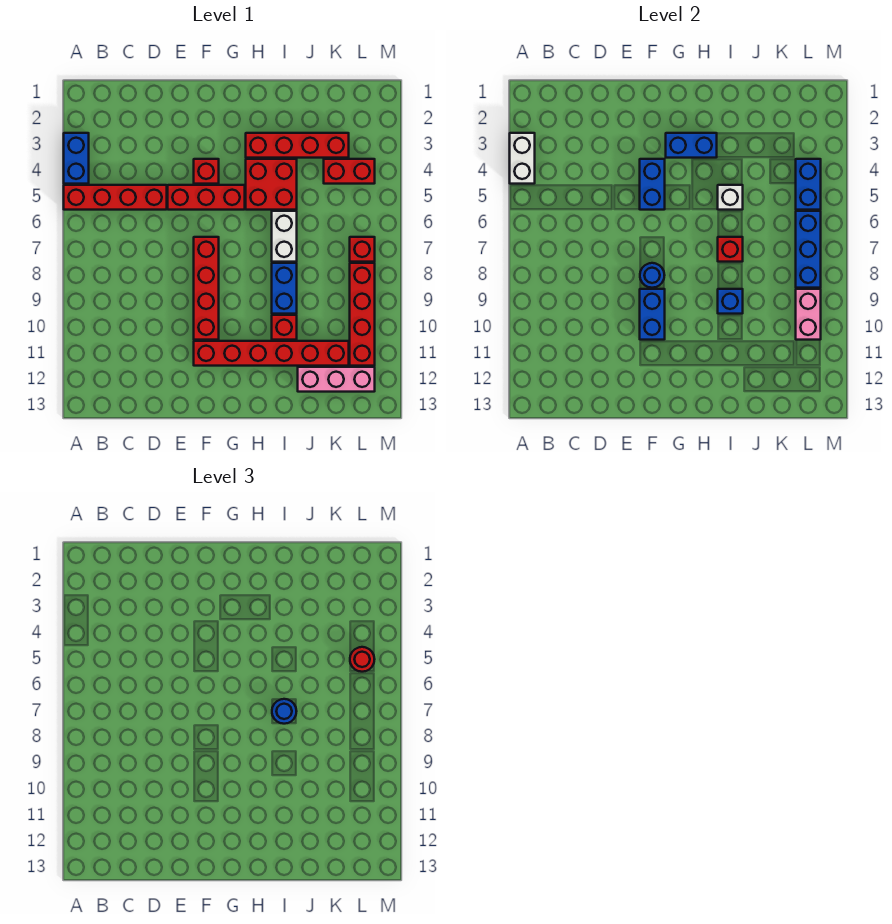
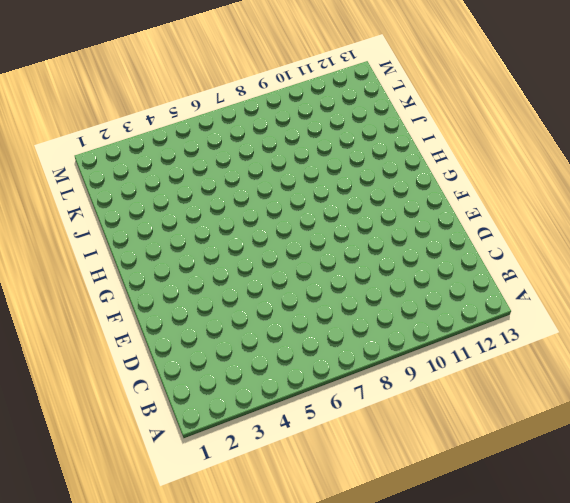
none -> blue 1x2 brick [64,133,89,184]
none -> red 1x4 brick [64,185,167,210]
none -> red 1x3 brick [168,185,245,210]

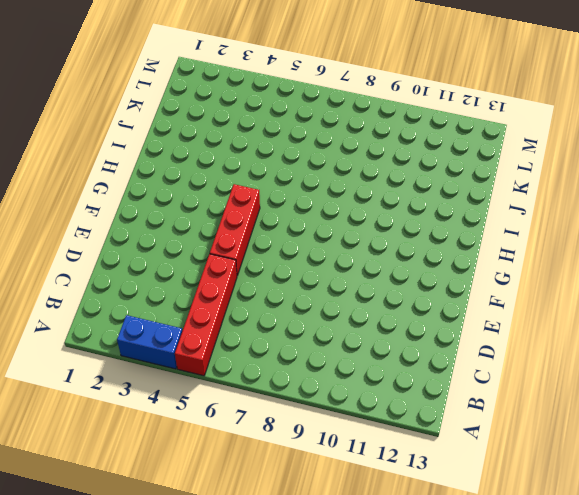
none -> red 1x1 brick [194,159,219,184]
none -> red 1x4 brick [194,237,219,340]
none -> red 1x6 brick [194,341,349,366]

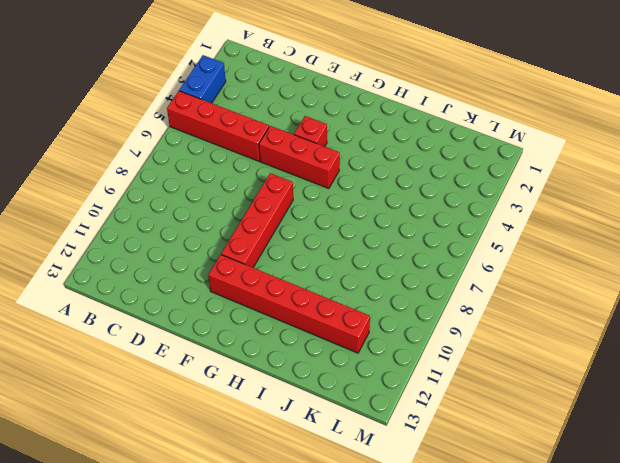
none -> red 1x4 brick [246,133,349,158]
none -> red 2x2 brick [246,159,297,210]
none -> white 1x2 brick [272,211,297,262]

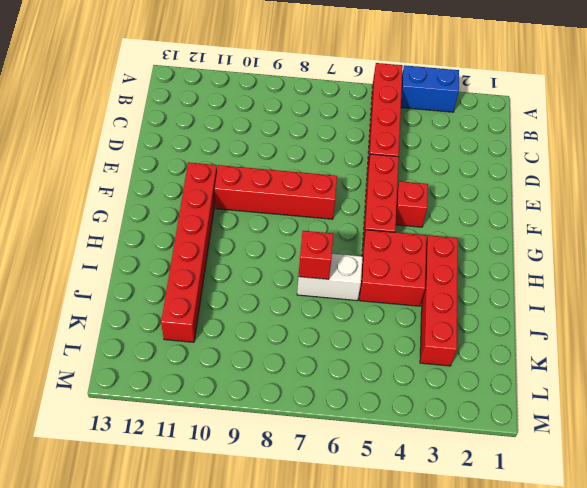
none -> blue 1x2 brick [272,263,297,314]
none -> red 1x1 brick [272,315,297,340]
none -> pink 1x3 brick [298,367,375,392]

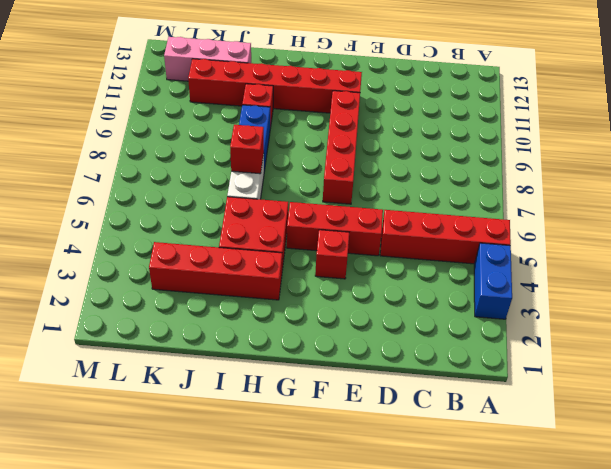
none -> red 1x2 brick [324,159,375,184]
none -> red 1x1 brick [350,237,375,262]
none -> red 1x4 brick [350,263,375,366]

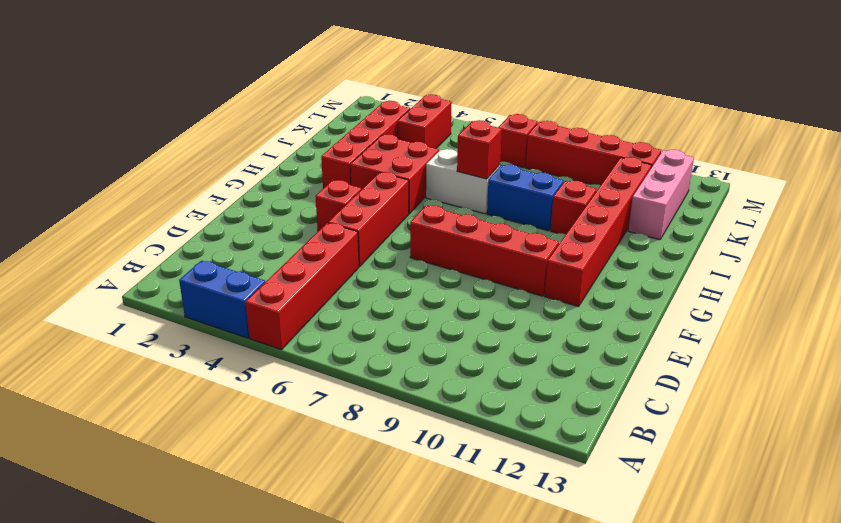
none -> white 1x2 brick [510,133,535,184]
none -> blue 1x2 brick [640,159,665,210]
none -> blue 1x1 round brick [640,263,665,288]

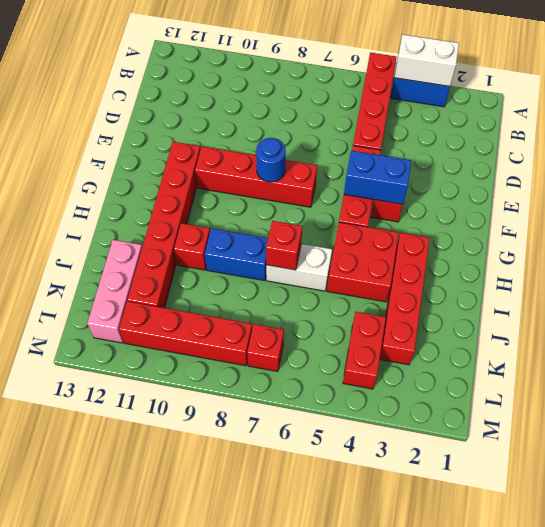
none -> blue 1x2 brick [640,289,665,340]
none -> blue 1x2 brick [666,133,717,158]
none -> white 1x1 brick [718,185,743,210]

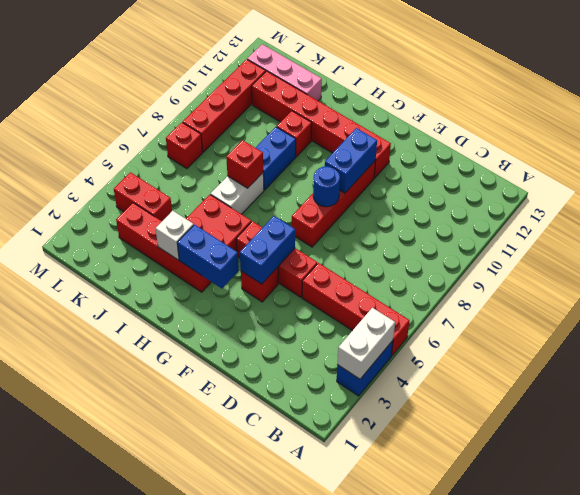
white 1x1 brick [156,211,194,260] -> white 1x1 brick moved to [718,185,743,210]
none -> blue 1x1 brick [718,289,743,314]
none -> blue 1x2 brick [796,159,821,210]
none -> blue 1x3 brick [796,211,821,288]

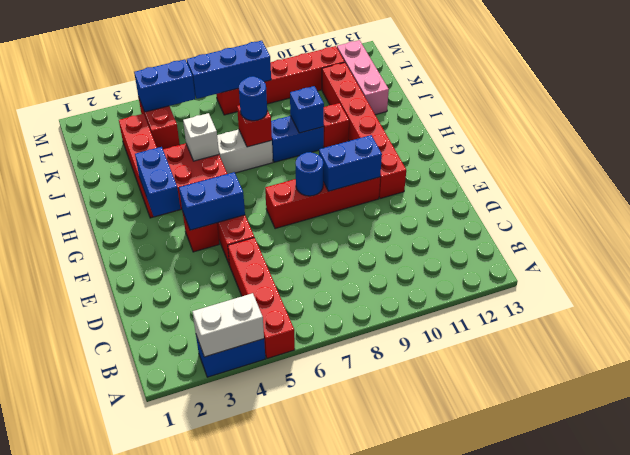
none -> pink 1x2 brick [796,289,821,340]
none -> red 1x1 round brick [350,647,375,672]

